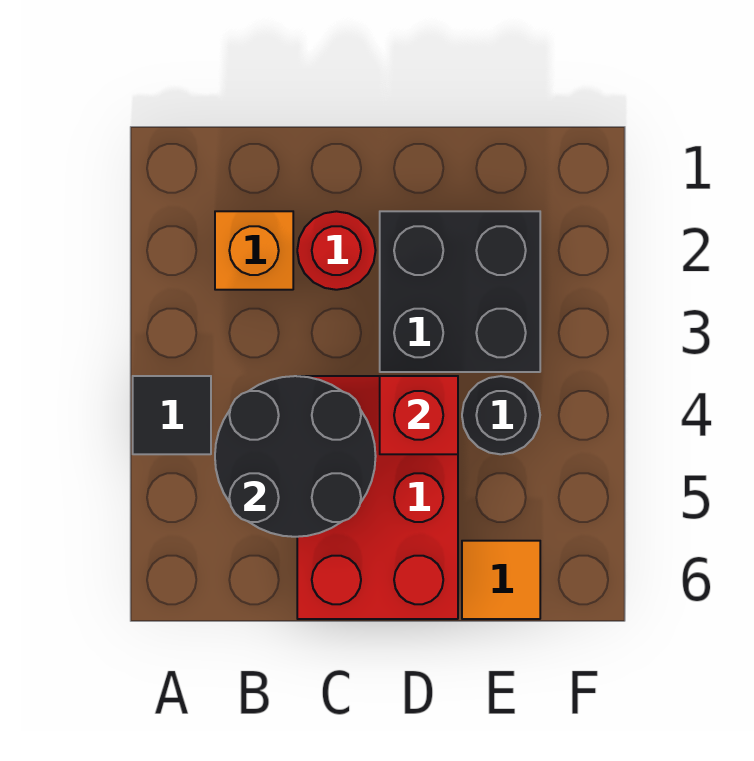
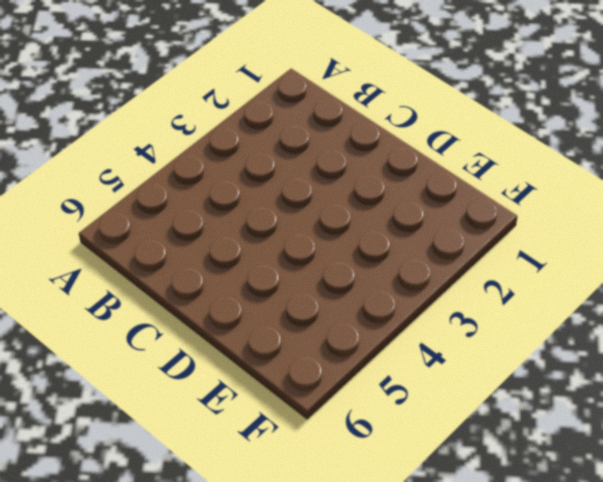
none -> black 1x1 tile [133,376,211,454]
none -> orange 1x1 brick [215,211,293,290]

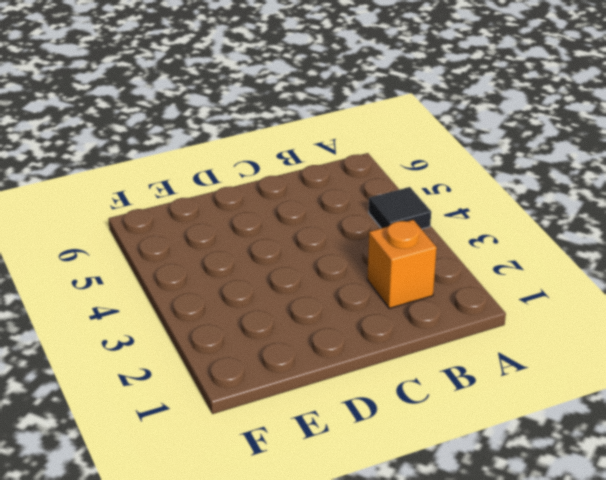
none -> red 1x1 round brick [297,211,376,290]
none -> red 2x3 brick [297,376,458,619]

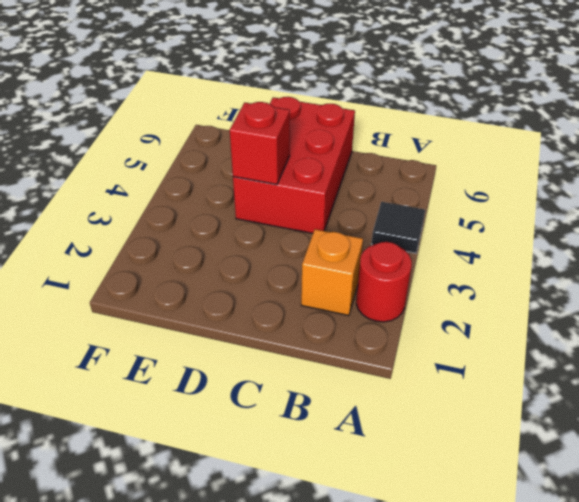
red 1x1 round brick [356,242,412,322] -> red 1x1 round brick moved to [297,211,376,290]
none -> black 2x2 brick [380,211,540,372]
none -> black 1x1 round brick [462,376,540,454]

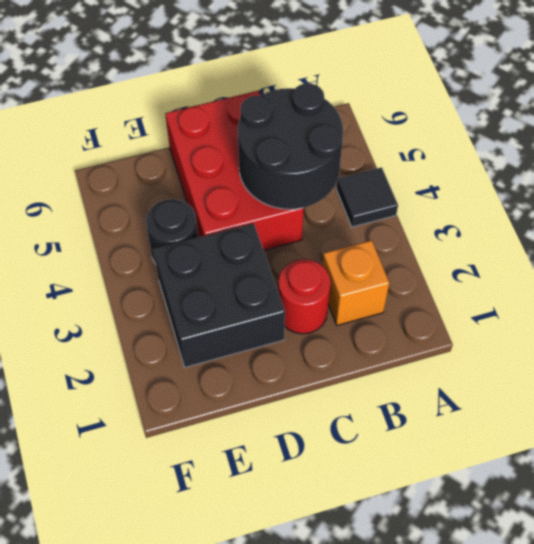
none -> orange 1x1 tile [462,541,540,619]
none -> red 1x1 brick [380,376,458,454]

